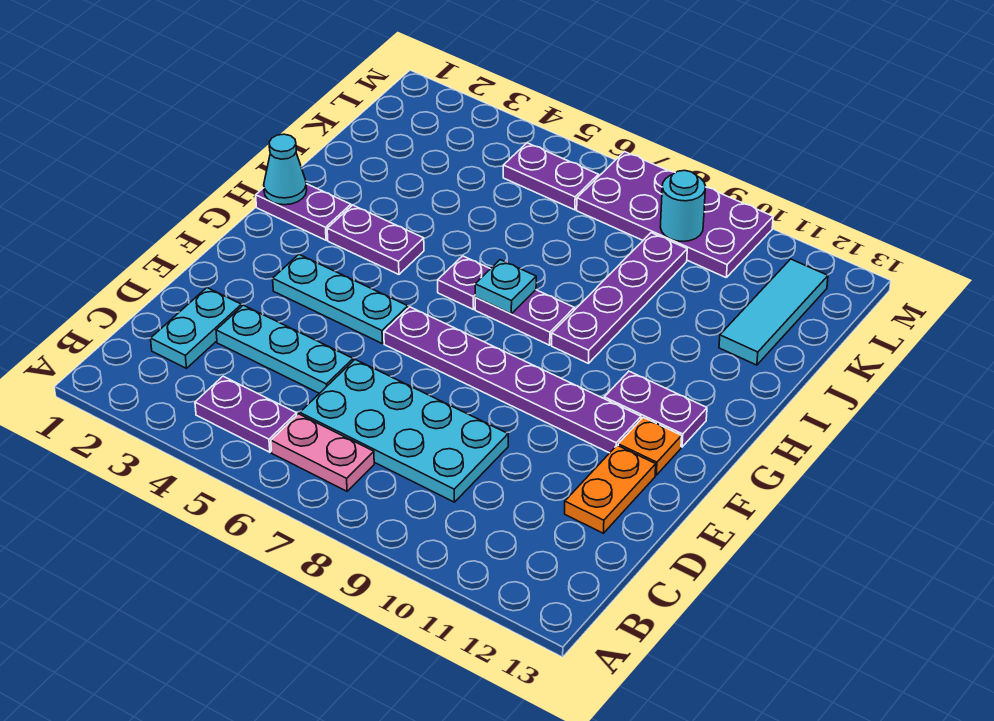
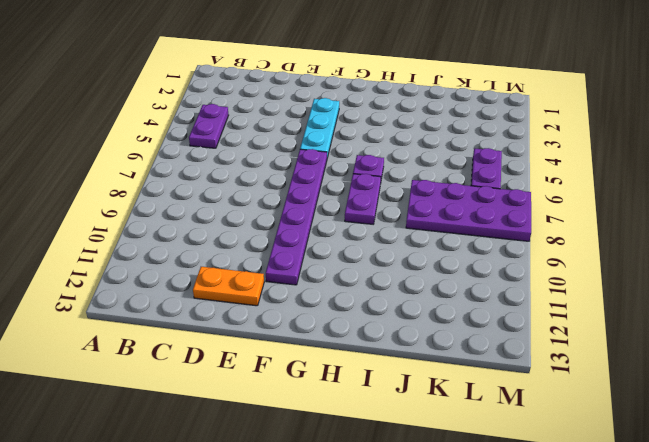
purple 2x4 plate [406,180,531,241] -> purple 2x4 plate turned to [577,152,773,277]
none -> pink 1x2 plate [271,414,374,491]
none -> cyan 1x2 plate [151,288,242,368]
none -> cyan 2x4 plate [300,360,508,502]

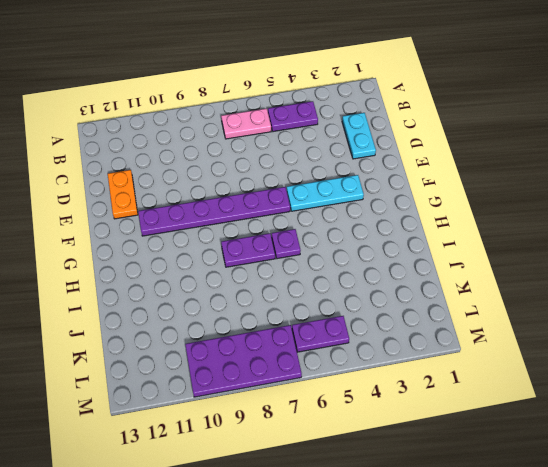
none -> cyan 2x4 plate [300,360,508,502]
none -> cyan 1x3 plate [216,305,353,393]
none -> orange 1x1 plate [618,417,682,475]

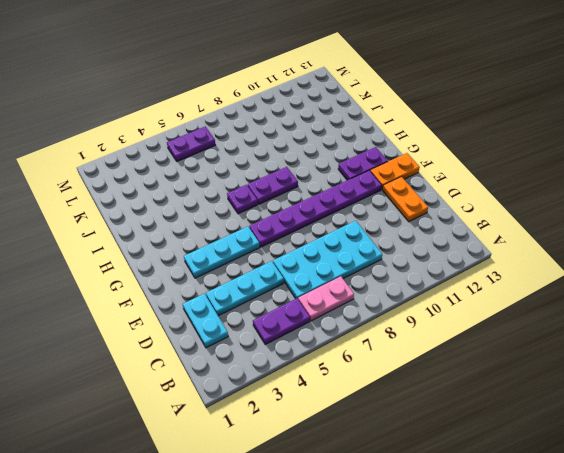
orange 1x2 plate [370,153,420,190] -> orange 1x1 plate [618,417,682,475]
none -> purple 1x2 plate [256,184,351,240]
none -> purple 1x2 plate [327,205,424,274]
none -> purple 1x4 plate [552,233,687,363]

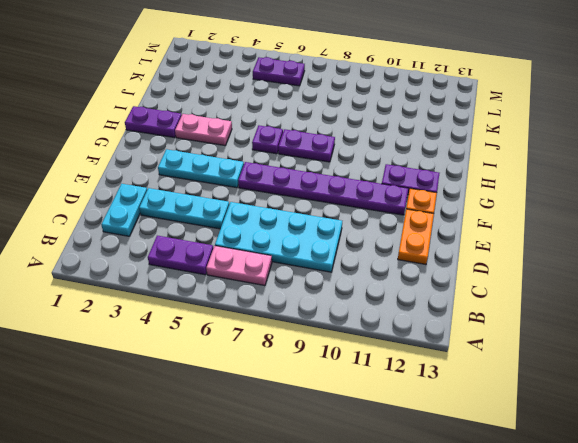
pink 1x2 plate [175,114,232,145] -> purple 1x2 plate [327,205,424,274]
none -> purple 1x4 plate [552,233,687,363]
none -> cyan 1x3 tile [719,259,828,365]
none -> purple 2x4 plate [577,152,773,277]

